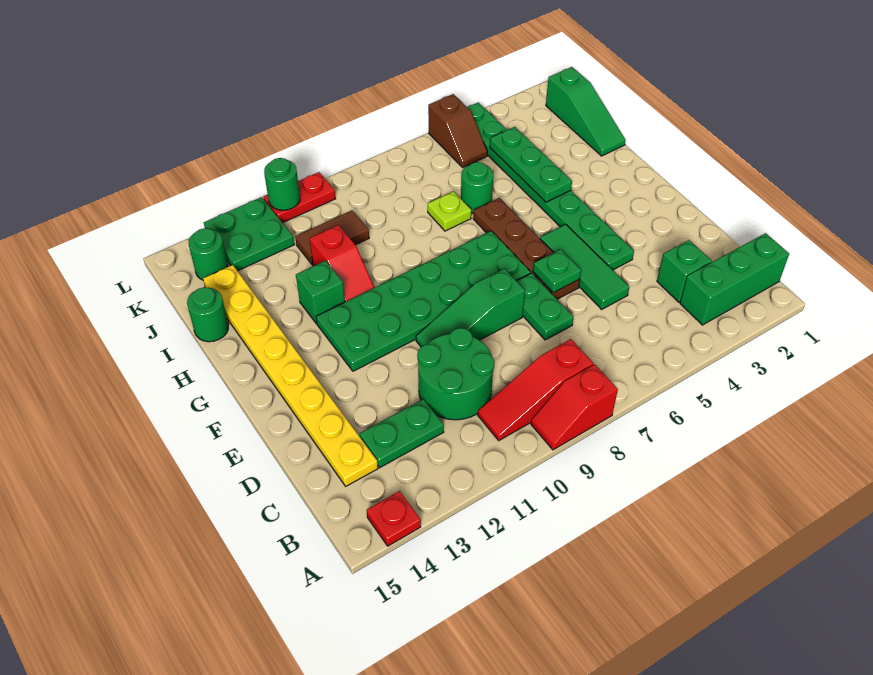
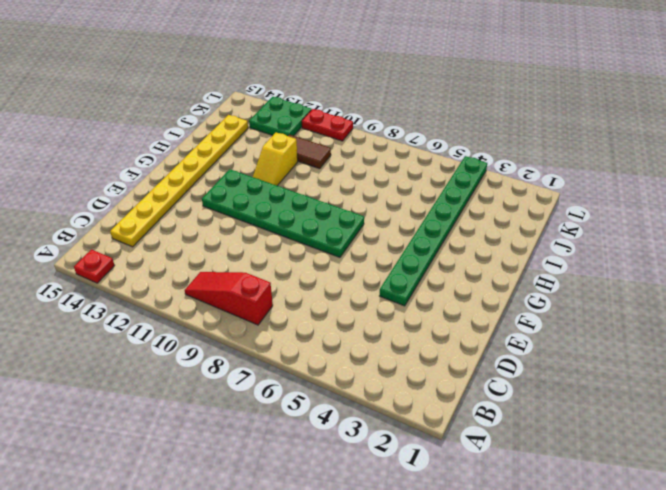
yellow 1x2 slope [253,133,298,186] -> red 1x2 slope [310,225,374,302]
none -> red 1x2 slope [531,364,618,450]
none -> green 1x3 brick [680,233,789,325]
none -> green 1x1 brick [657,240,712,302]

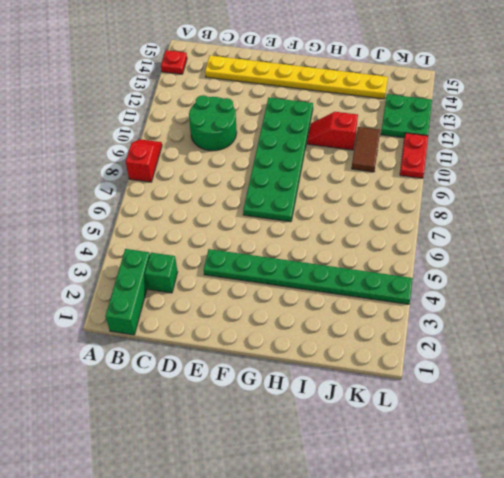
none -> red 1x3 slope [478,339,593,440]
none -> green 1x2 plate [360,399,444,468]
none -> green 1x3 tile [540,224,629,309]

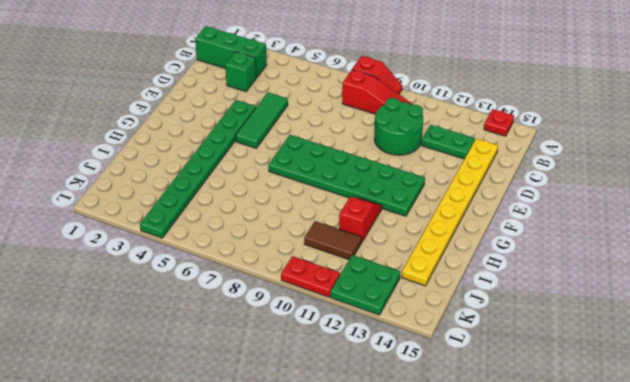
none -> green 1x2 plate [517,273,574,340]
none -> brown 1x4 plate [473,198,580,299]
none -> green 1x3 slope [416,269,525,347]

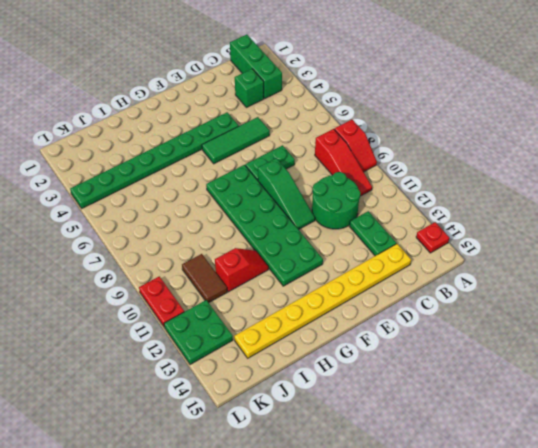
none -> brown 1x4 plate [473,198,580,299]
none -> green 1x1 brick [296,261,345,324]
none -> green 1x3 slope [546,67,626,156]

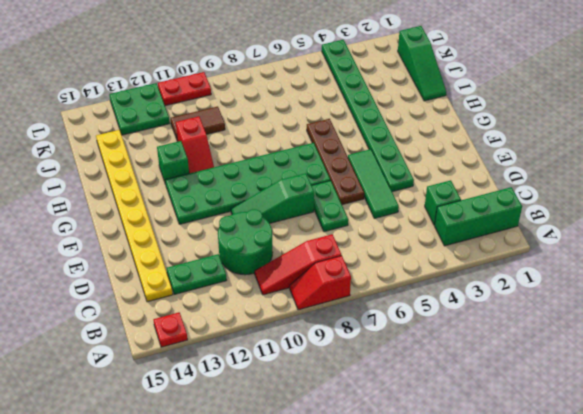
none -> green 1x1 round brick [461,162,493,213]
none -> lime 1x1 plate [428,191,471,231]
none -> green 1x1 round brick [187,287,228,342]

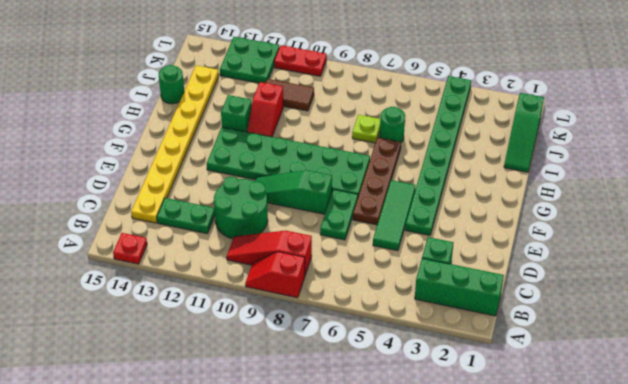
none -> brown 1x2 slope [428,94,487,168]
none -> green 1x1 round brick [189,228,228,280]
none -> green 1x1 plate [533,249,581,293]

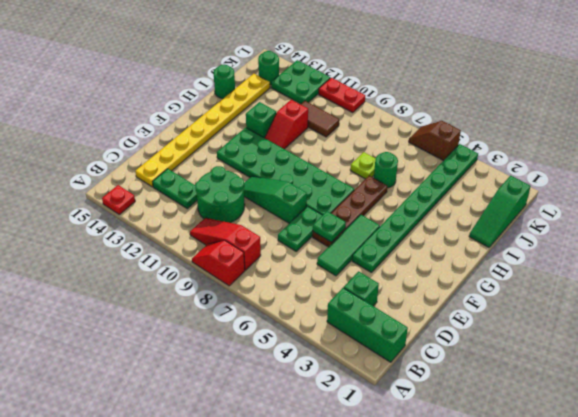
brown 1x2 slope [409,121,461,161] -> brown 1x2 slope turned to [428,94,487,168]
none -> green 1x3 plate [490,127,572,202]
none -> green 1x1 round brick [264,158,300,210]

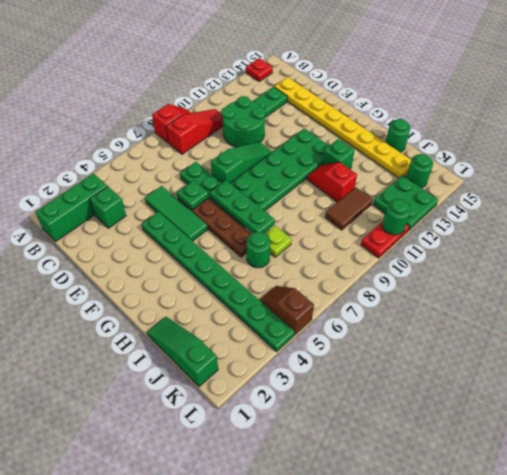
green 1x3 plate [210,181,275,233] -> green 1x3 plate moved to [490,127,572,202]

